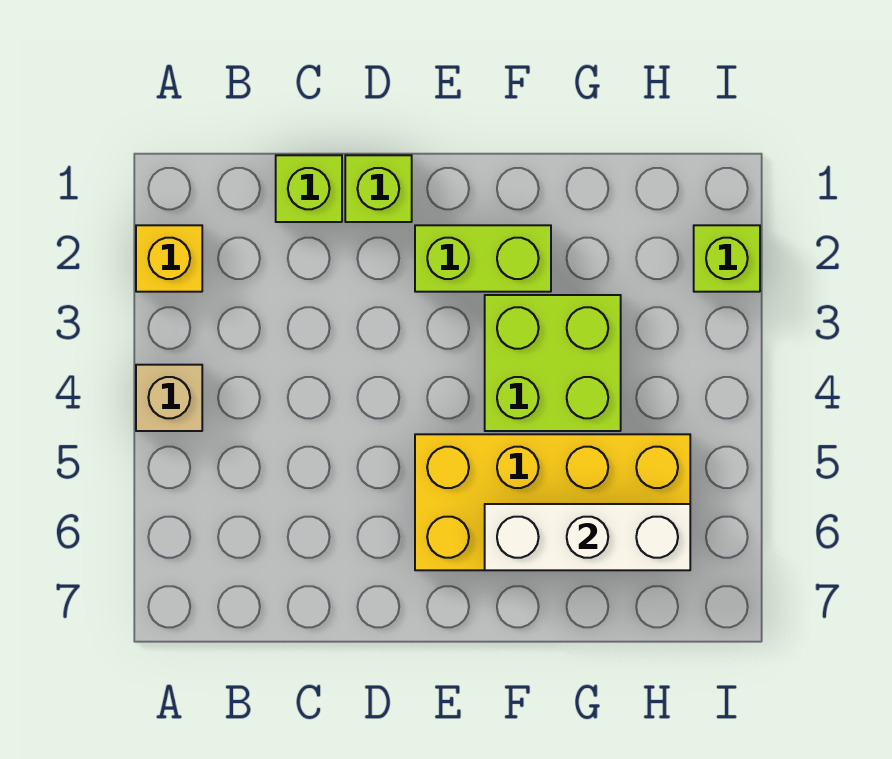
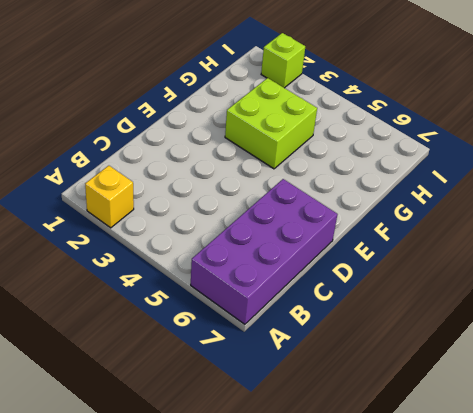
purple 2x4 brick [191,179,338,324] -> none
none -> tan 1x1 brick [136,365,202,431]
none -> lime 1x1 brick [276,155,342,222]

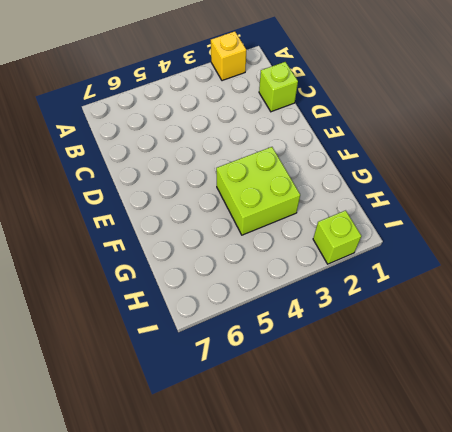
none -> tan 1x1 brick [136,365,202,431]
none -> lime 1x1 brick [345,155,412,222]

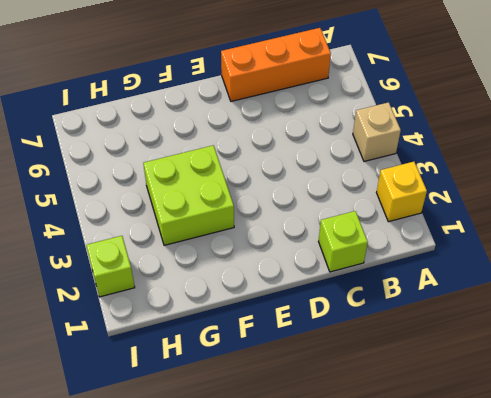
orange 1x3 brick [221,28,331,101] -> none
none -> lime 1x1 brick [345,155,412,222]
none -> lime 1x2 brick [415,225,551,292]

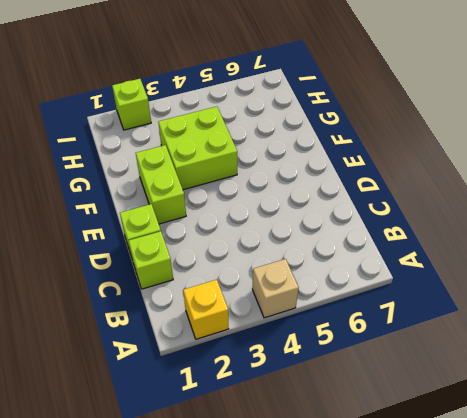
none -> yellow 2x4 brick [415,434,690,570]
none -> white 1x3 brick [485,504,690,570]

